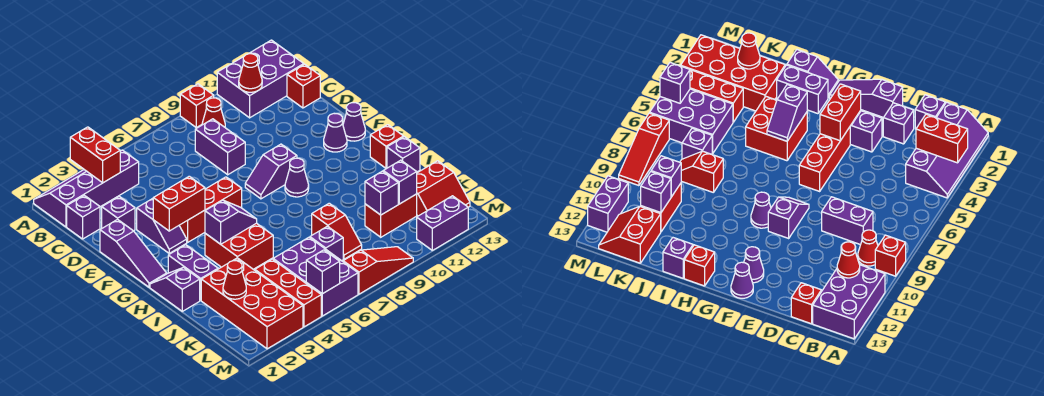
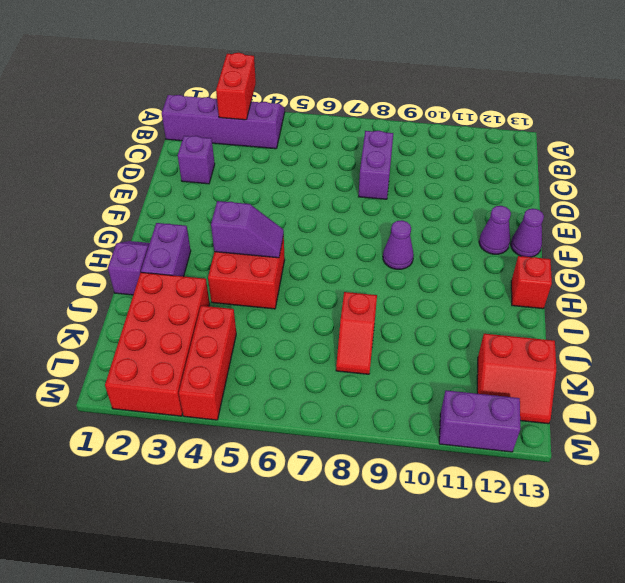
none -> red 1x1 brick [180,84,214,127]
none -> purple 2x3 brick [217,40,304,118]
none -> red 1x1 cone [202,98,225,127]
none -> purple 1x1 brick [67,195,100,239]

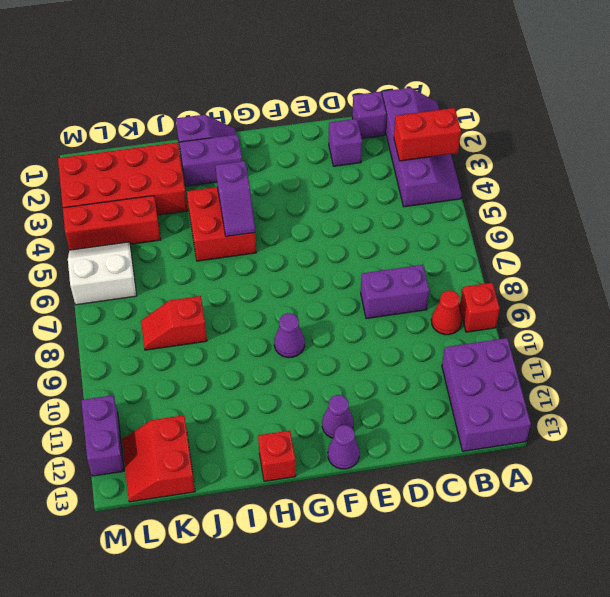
white 2x2 slope [68,242,137,305] -> purple 2x3 brick [273,237,358,316]
none -> red 1x1 brick [287,64,320,108]
none -> purple 1x3 slope [100,219,167,287]
none -> purple 1x2 slope [137,199,187,253]
none -> red 1x3 brick [179,177,242,242]

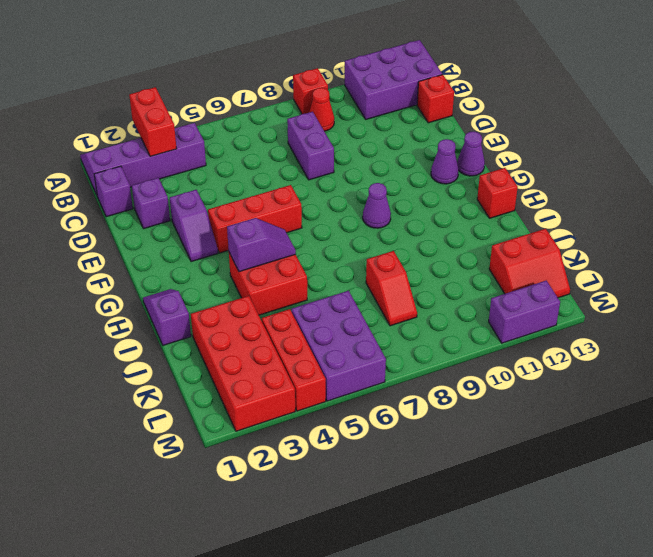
none -> purple 1x3 slope [100,219,167,287]
none -> purple 1x2 slope [245,144,297,199]
none -> purple 1x2 brick [168,245,218,300]
none -> purple 1x1 brick [387,137,420,172]

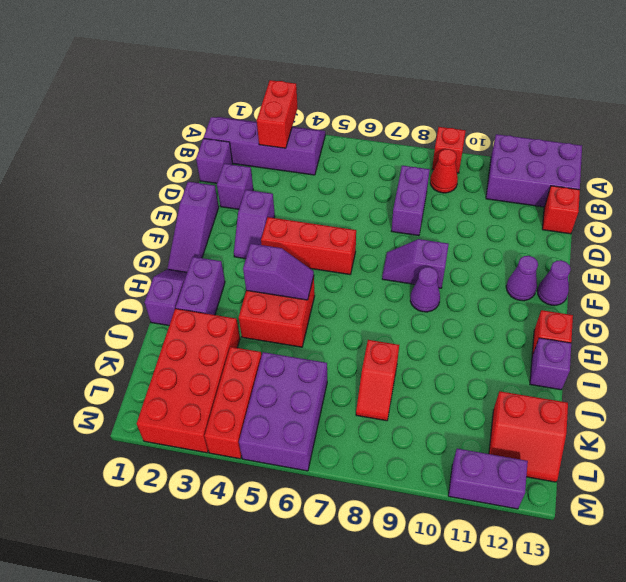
none -> purple 1x1 brick [310,226,343,261]
none -> red 1x2 brick [365,194,417,237]
none -> red 1x3 slope [343,247,413,294]
none -> red 1x1 cone [239,54,262,92]

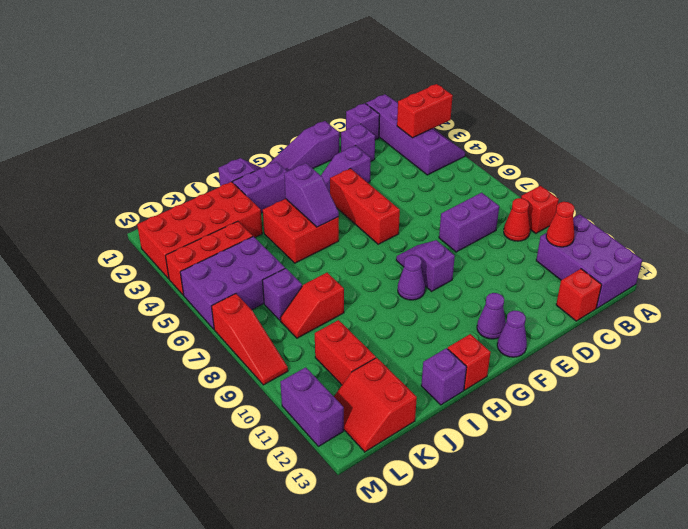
none -> red 1x2 brick [153,176,205,231]
none -> red 1x1 cone [223,261,246,299]
none -> purple 1x1 brick [365,171,398,215]
none -> purple 1x1 brick [383,160,417,204]

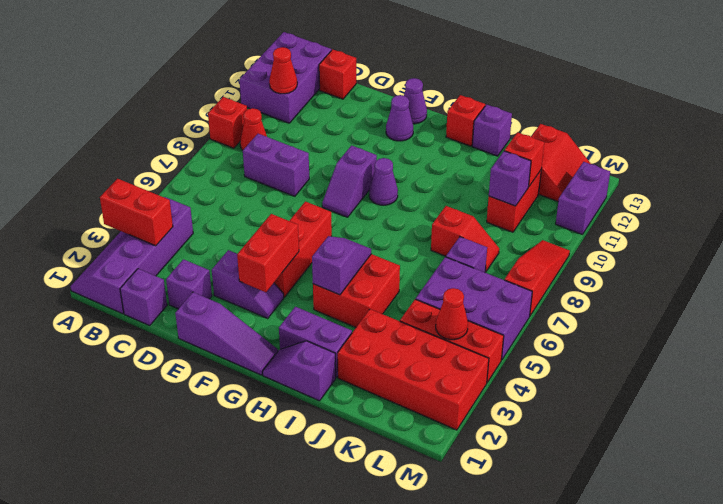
red 1x1 brick [505,132,544,187] -> purple 1x1 brick [383,160,417,204]
red 1x1 cone [436,288,468,340] -> red 1x1 cone moved to [223,261,246,299]
none -> purple 1x1 brick [306,250,340,294]

